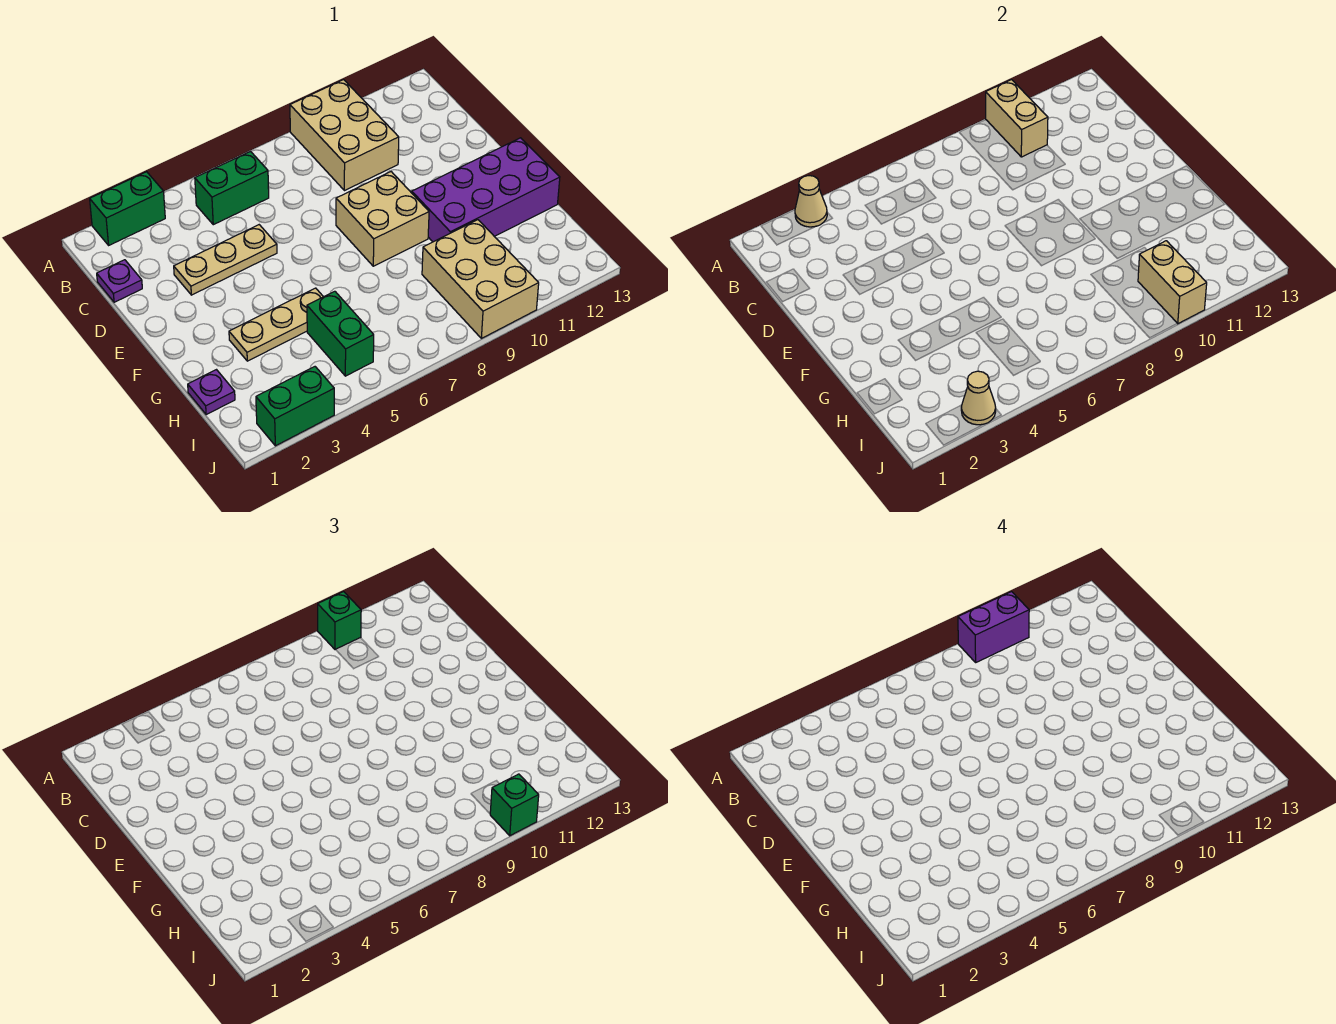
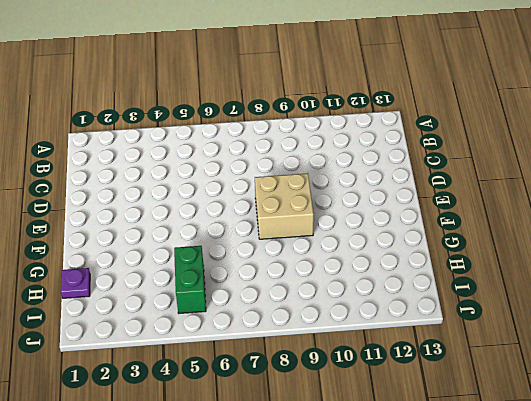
none -> green 1x2 brick [90,172,165,245]
none -> tan 2x3 brick [290,80,399,191]
none -> green 1x2 brick [195,151,269,225]

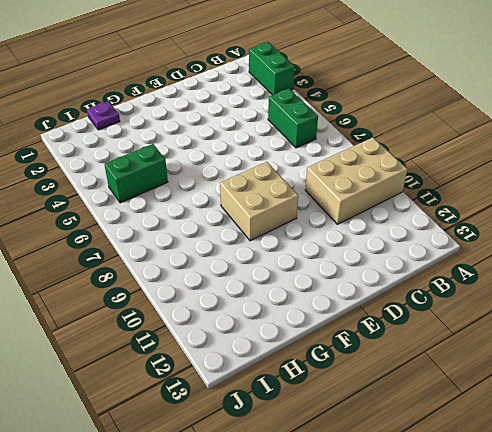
none -> purple 1x1 plate [97,260,142,302]
none -> tan 1x3 plate [174,225,277,295]
none -> purple 2x4 brick [412,138,560,242]

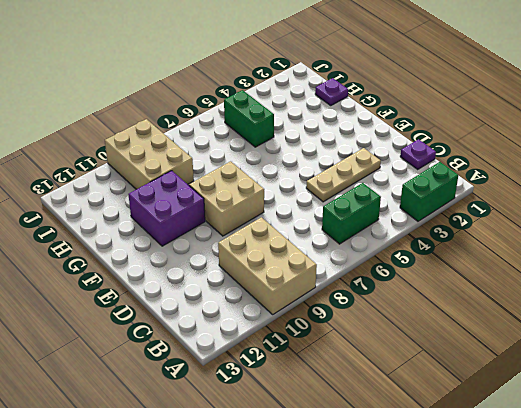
purple 2x2 brick [128,171,205,246] -> purple 2x4 brick [412,138,560,242]
none -> tan 1x3 plate [229,288,323,361]
none -> green 1x2 brick [256,367,334,446]
none -> tan 1x1 cone [795,176,827,227]

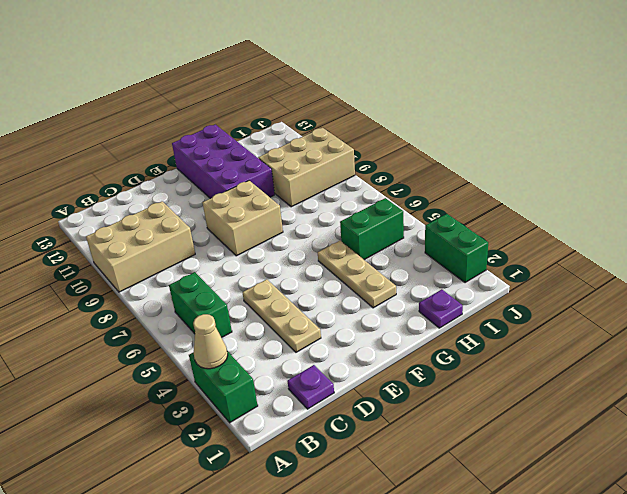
none -> tan 1x2 brick [986,80,1048,157]
none -> tan 1x2 brick [1138,241,1207,324]
none -> tan 1x1 cone [961,371,996,425]

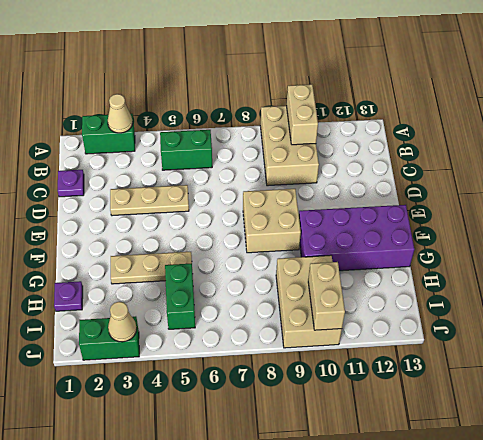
none -> green 1x1 brick [318,592,361,650]
none -> green 1x1 brick [490,774,539,836]
none -> purple 1x2 brick [958,592,1029,662]

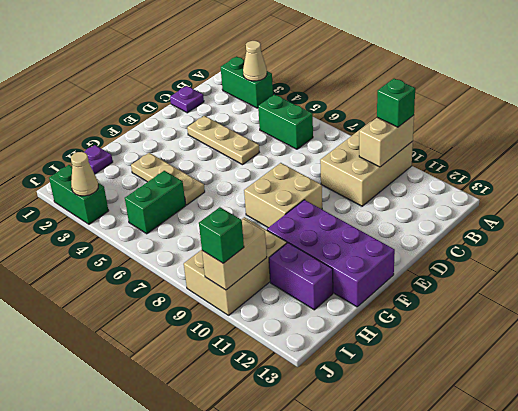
purple 1x2 brick [269,243,333,310] -> purple 1x2 brick moved to [958,592,1029,662]

